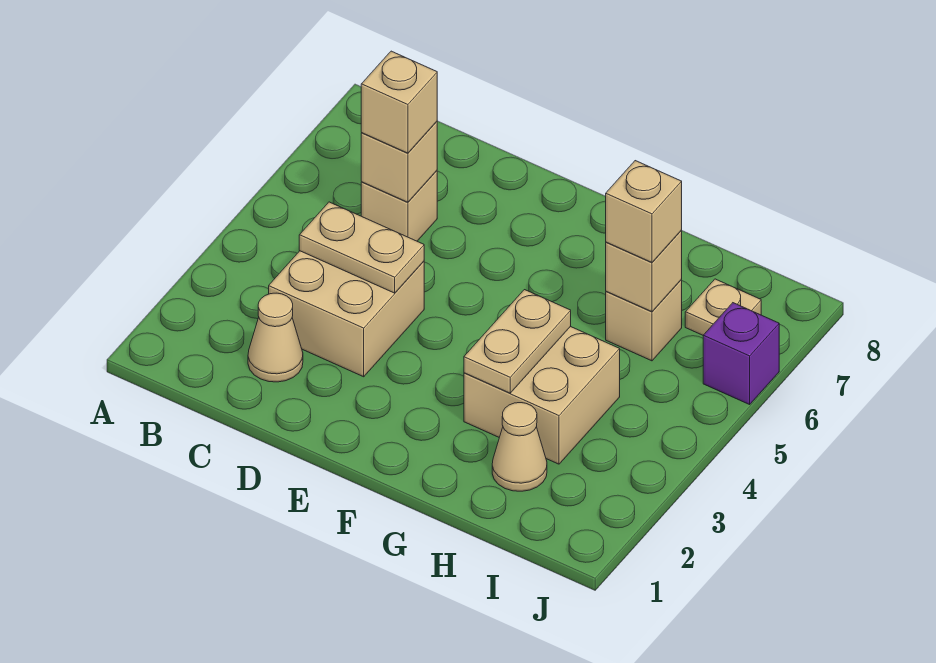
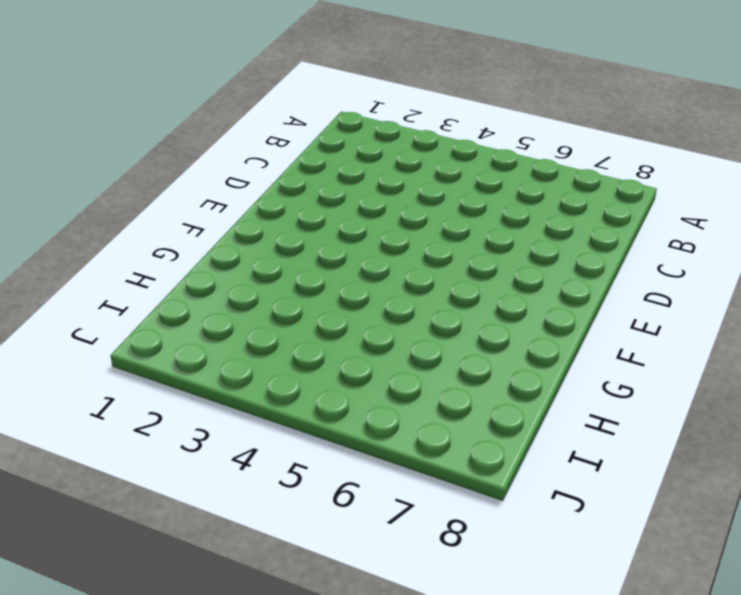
none -> tan 1x1 cone [248,293,303,382]
none -> tan 2x2 brick [269,251,424,377]
none -> tan 1x1 brick [361,171,437,241]

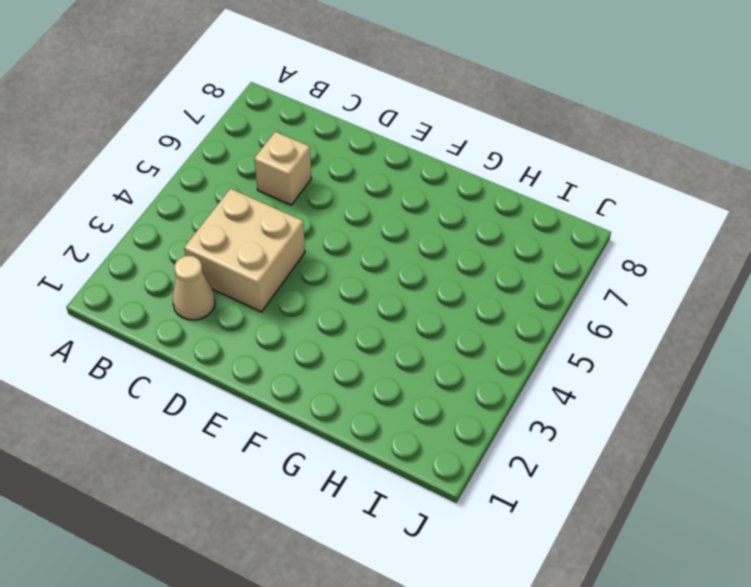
none -> tan 2x2 brick [464,327,620,464]
none -> tan 1x1 cone [492,403,547,491]
none -> tan 1x1 brick [606,280,682,361]

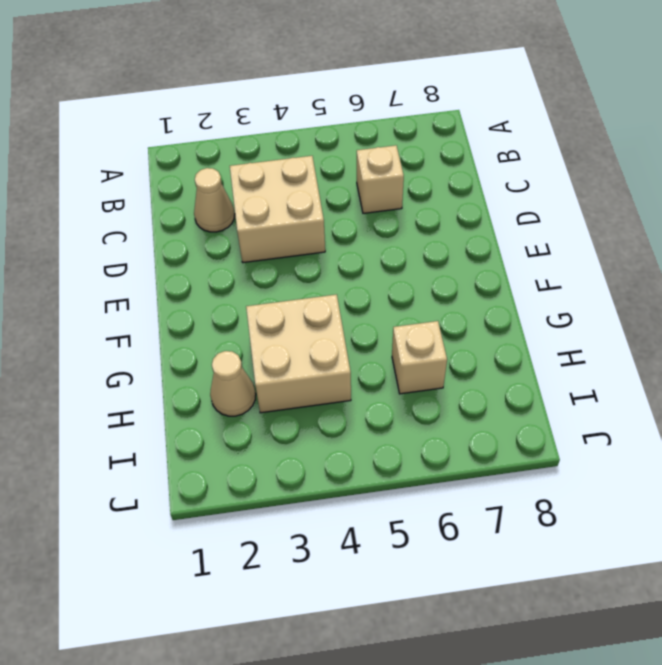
none -> tan 1x1 plate [685,279,761,335]
none -> purple 1x1 brick [703,303,779,404]
none -> tan 1x2 plate [299,202,424,293]

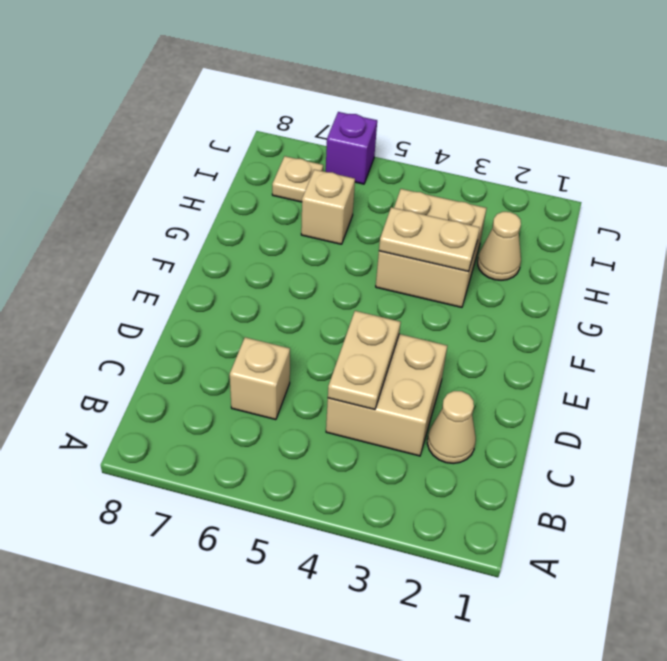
none -> tan 1x1 brick [361,122,437,202]
none -> tan 1x1 brick [606,230,682,312]
none -> tan 1x1 brick [361,51,437,153]

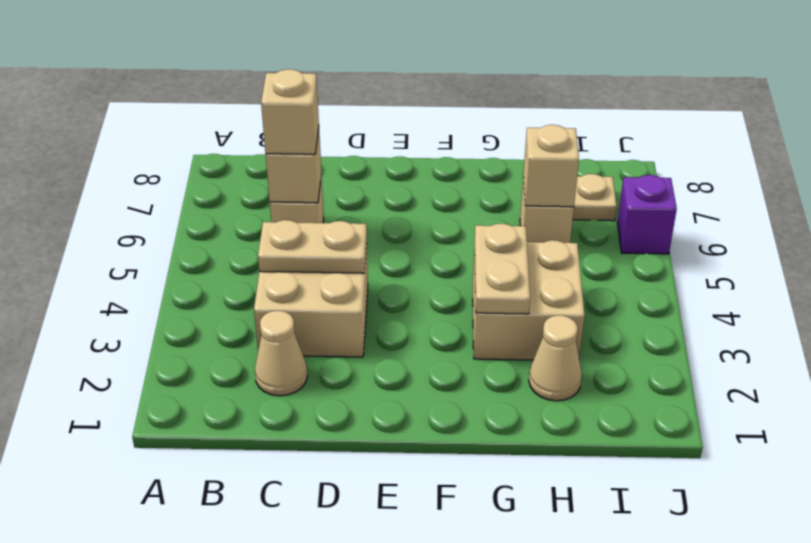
none -> tan 1x1 brick [606,161,682,262]

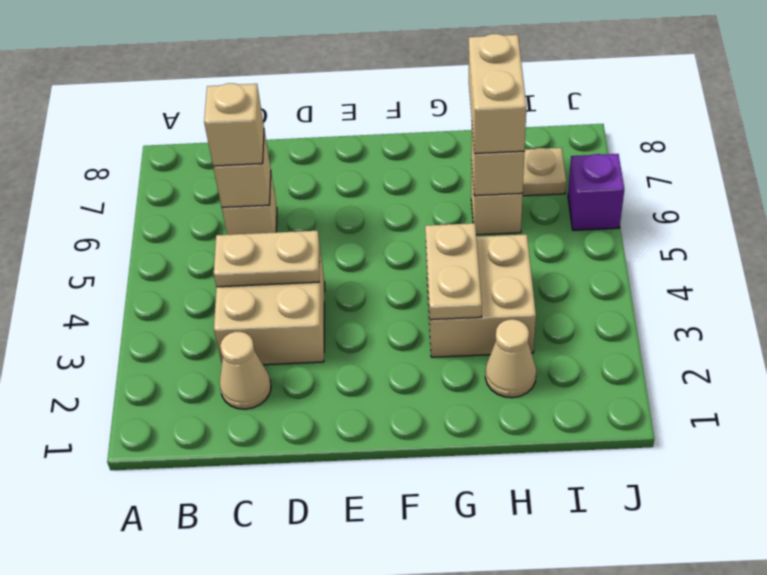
tan 1x2 brick [469,34,526,154] -> tan 1x1 brick [606,161,682,262]

